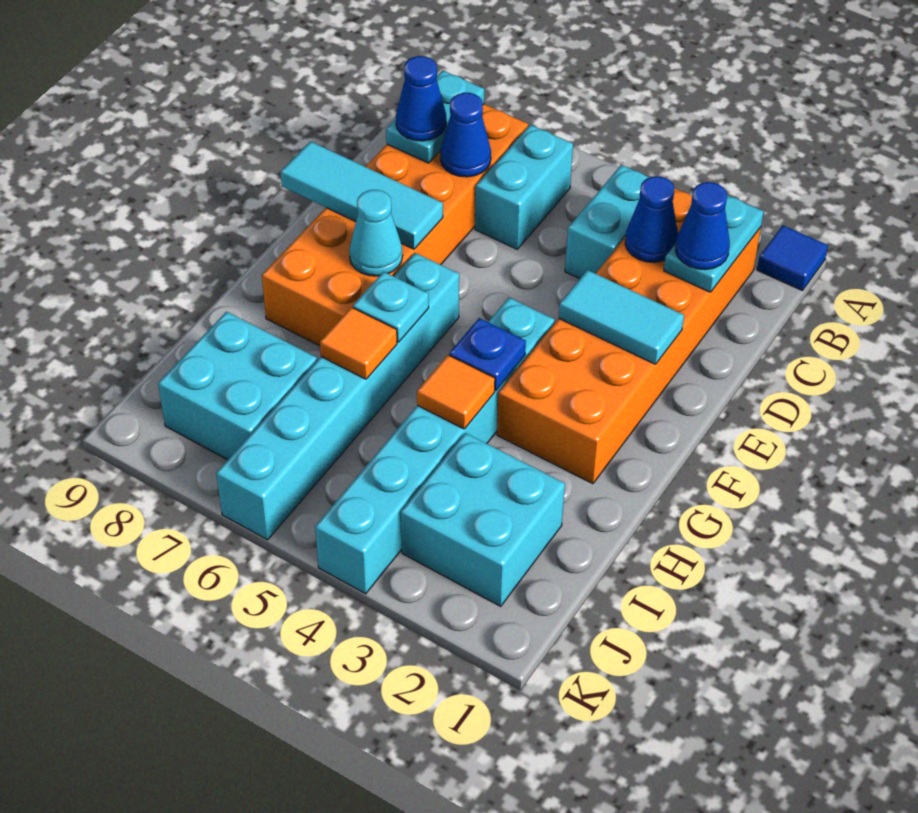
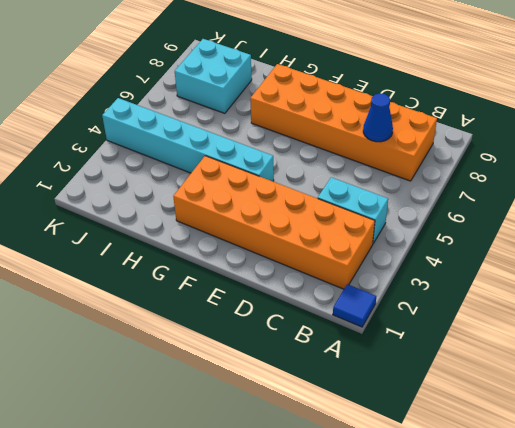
none -> cyan 1x2 brick [475,125,573,249]
none -> cyan 1x6 brick [216,253,459,540]
none -> cyan 2x2 brick [401,433,565,606]

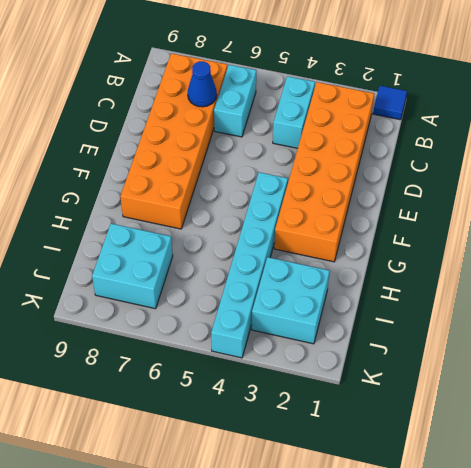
none -> cyan 1x6 brick [216,253,459,540]
none -> cyan 1x2 plate [664,195,764,292]
none -> cyan 1x2 plate [386,71,484,163]

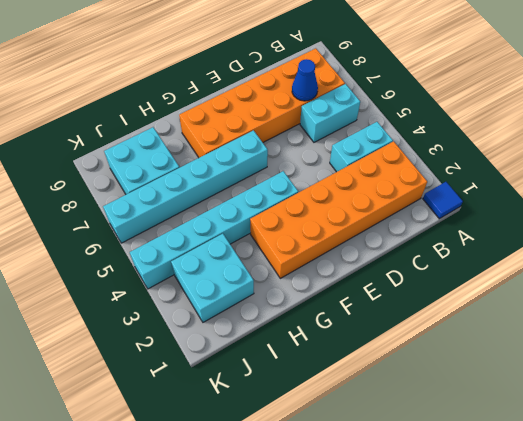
none -> cyan 1x2 plate [664,195,764,292]
none -> cyan 1x2 plate [386,71,484,163]
none -> blue 1x1 cone [625,176,678,262]

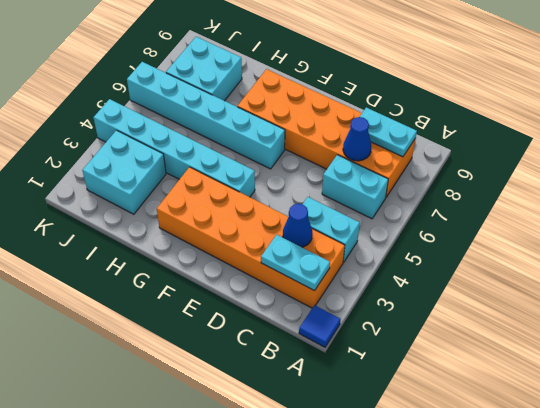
none -> cyan 1x2 tile [559,270,684,364]
none -> cyan 1x3 tile [281,141,443,249]
none -> cyan 1x1 cone [349,190,403,276]

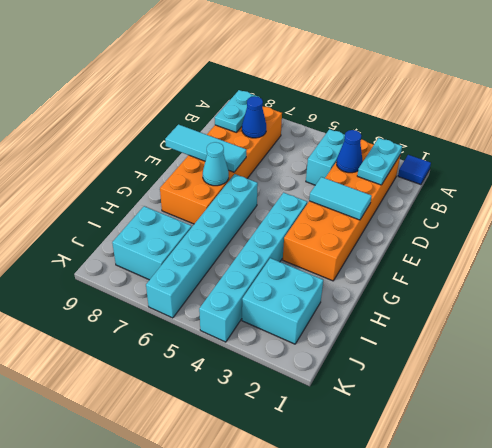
none -> cyan 1x2 brick [475,125,573,249]
none -> blue 1x1 plate [449,318,526,390]
none -> cyan 1x1 plate [353,272,429,342]

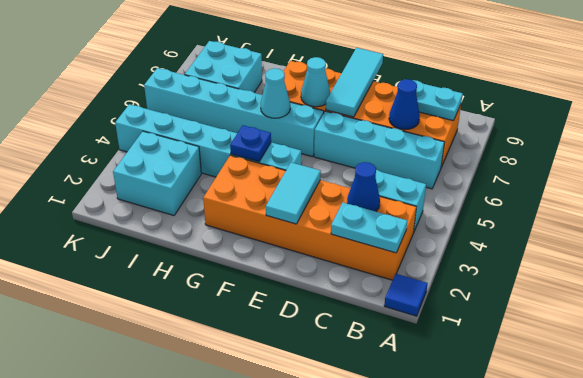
cyan 1x4 brick [314,111,444,189] -> cyan 1x2 brick [475,125,573,249]
cyan 1x1 cone [261,68,290,118] -> cyan 1x1 plate [353,272,429,342]
none -> orange 1x1 tile [417,355,495,429]
none -> orange 1x1 tile [320,307,397,379]
none -> blue 1x1 cone [675,182,730,270]

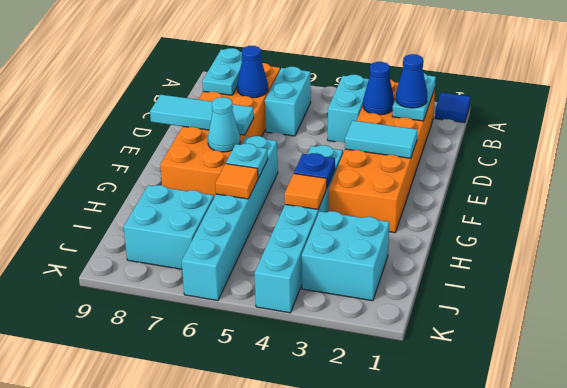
none -> blue 1x1 cone [396,56,446,141]

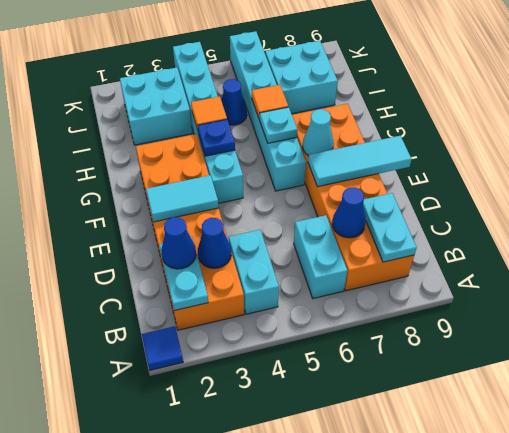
blue 1x1 cone [221,79,247,125] -> blue 1x1 cone moved to [396,56,446,141]

